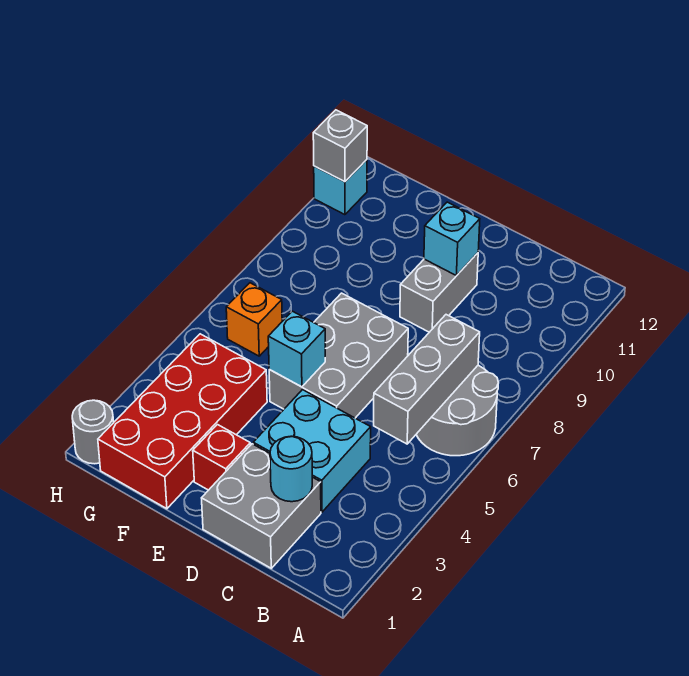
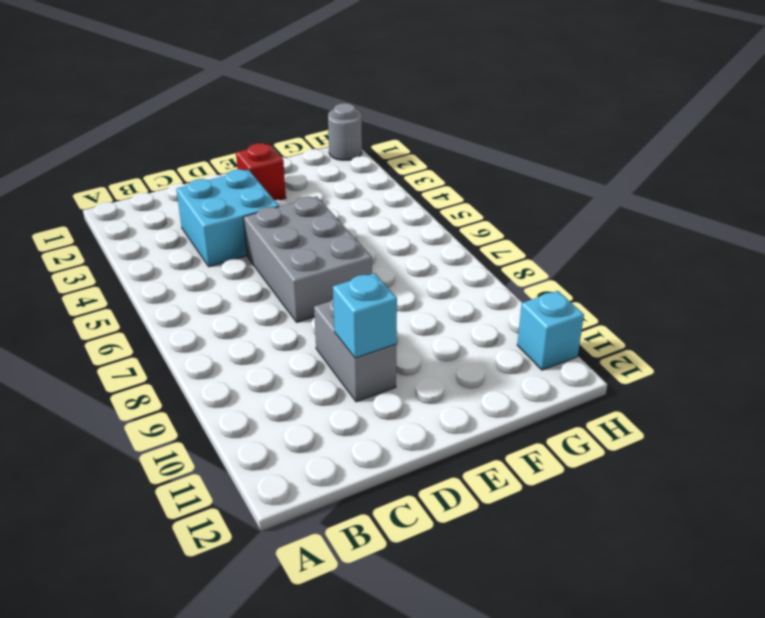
none -> grey 2x2 round brick [416,365,498,456]
none -> grey 2x2 brick [202,444,321,568]
none -> red 2x4 brick [98,334,267,509]

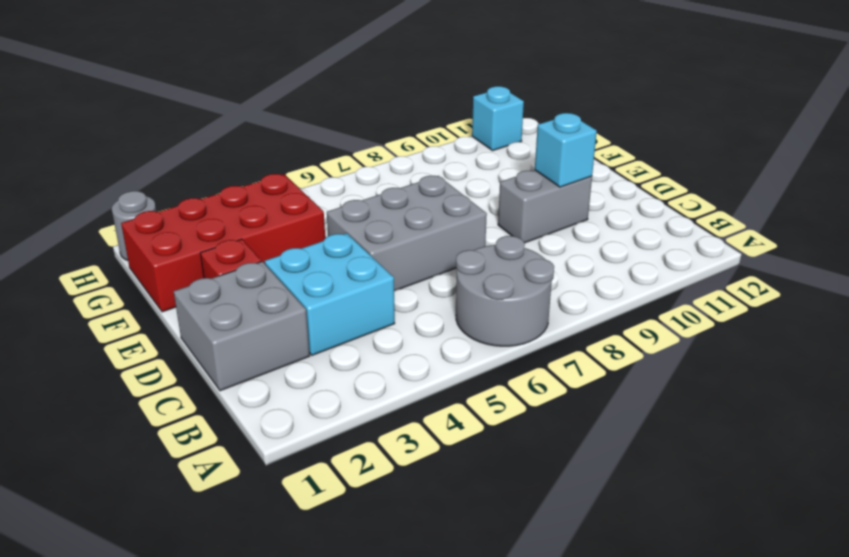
none -> orange 1x1 brick [226,283,282,356]
none -> grey 1x3 brick [374,315,480,444]
none -> cyan 1x1 round brick [270,436,312,502]

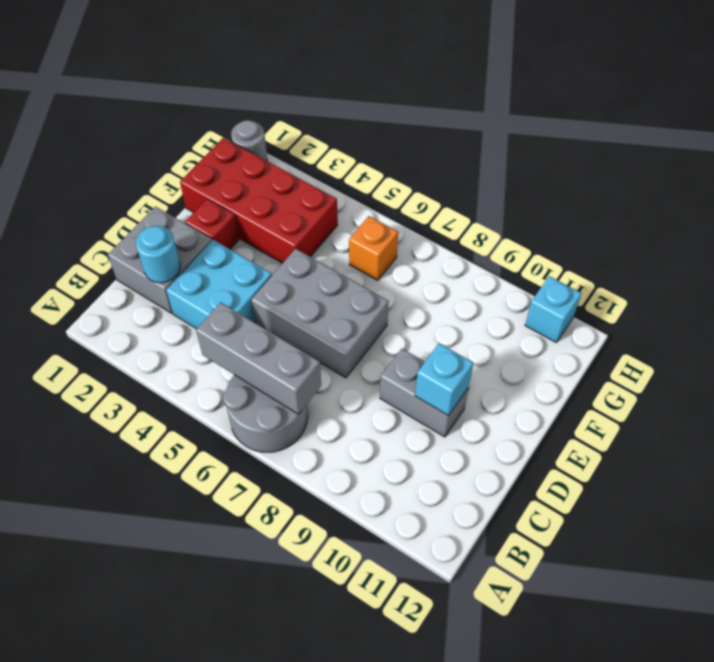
none -> cyan 1x1 brick [268,311,325,387]
none -> grey 1x1 brick [313,110,367,182]

